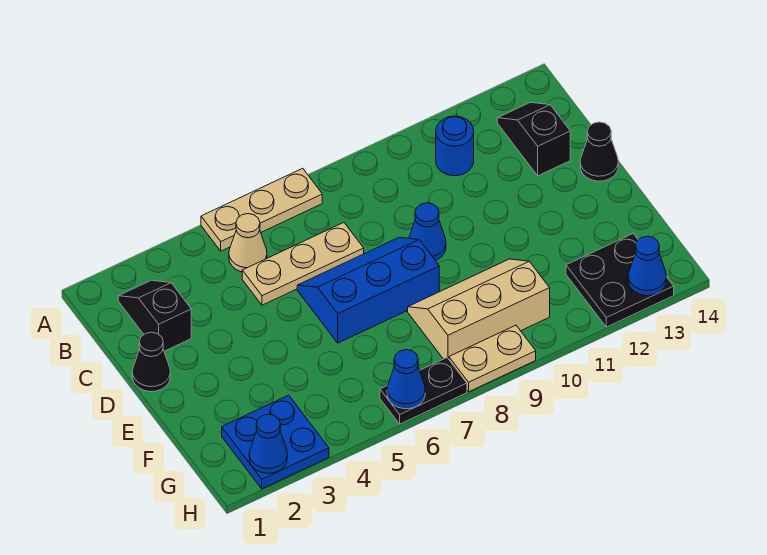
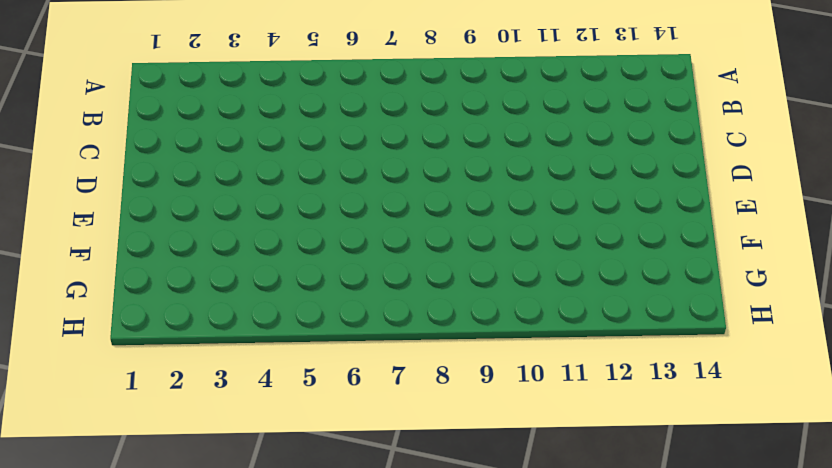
none -> tan 1x3 plate [201,168,322,251]
none -> black 1x2 slope [118,280,191,351]
none -> tan 1x1 cone [229,214,267,272]

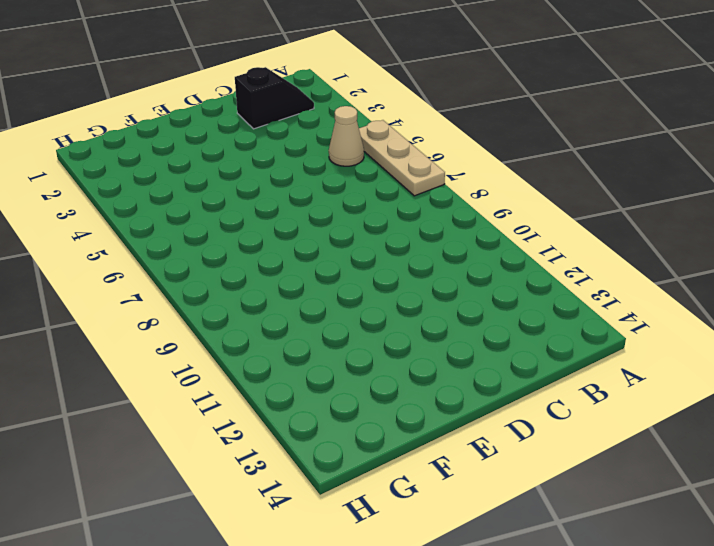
none -> blue 1x1 round brick [436,116,474,176]
none -> black 1x2 slope [497,102,570,176]
none -> tan 1x3 plate [242,223,364,305]

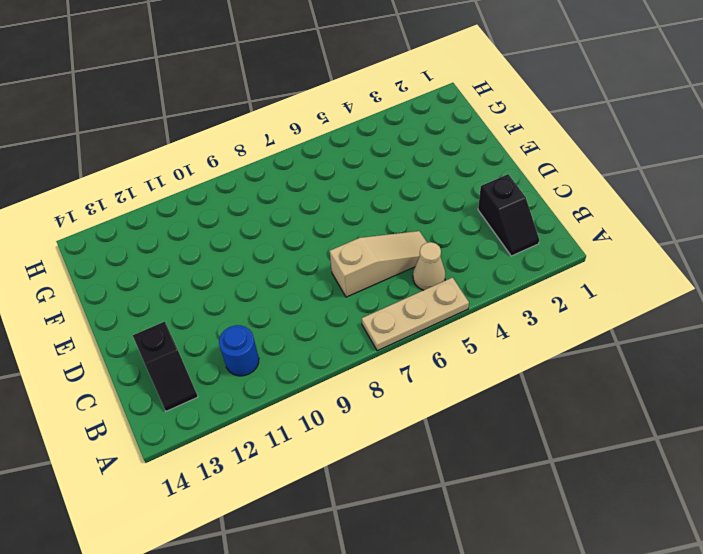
tan 1x3 slope [330,231,427,297] -> tan 1x3 plate [242,223,364,305]
none -> black 1x1 cone [132,332,170,392]
none -> blue 2x3 slope [297,237,439,343]
none -> blue 1x1 cone [409,203,446,261]

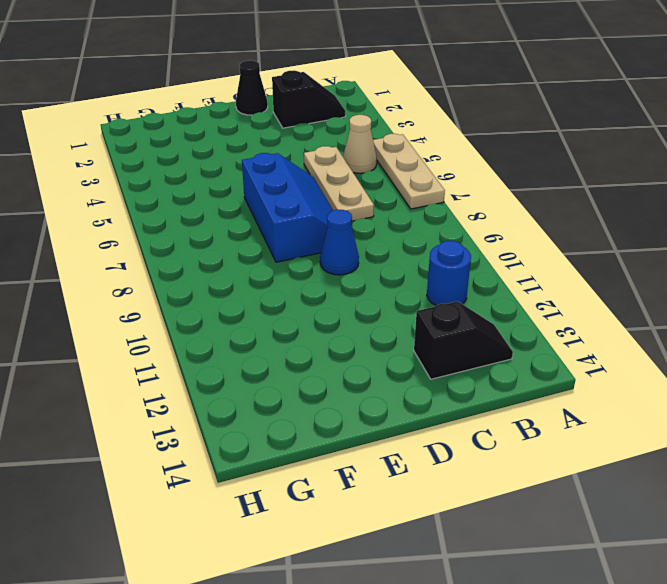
none -> black 1x1 cone [580,122,618,181]
none -> tan 2x3 slope [408,259,550,359]
none -> blue 2x2 plate [222,395,329,489]

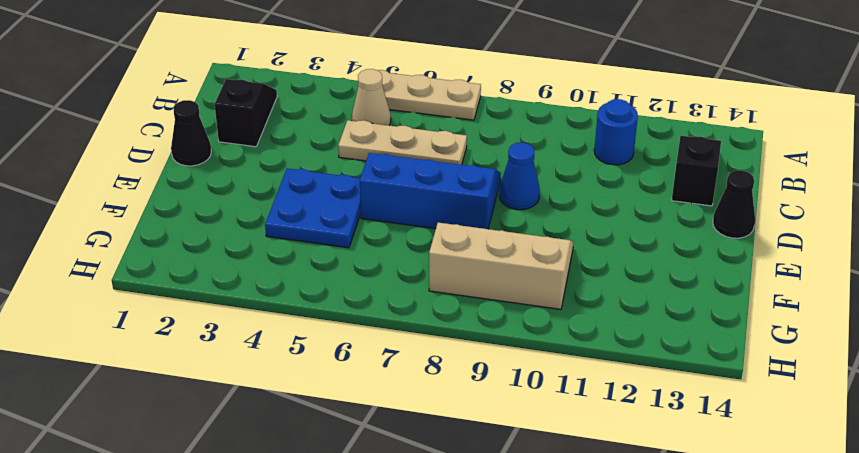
blue 2x2 plate [265,168,361,248] -> blue 2x2 plate moved to [222,395,329,489]
none -> black 2x2 plate [566,234,674,327]
none -> black 1x2 plate [380,358,467,424]
none -> tan 1x2 plate [449,325,536,392]

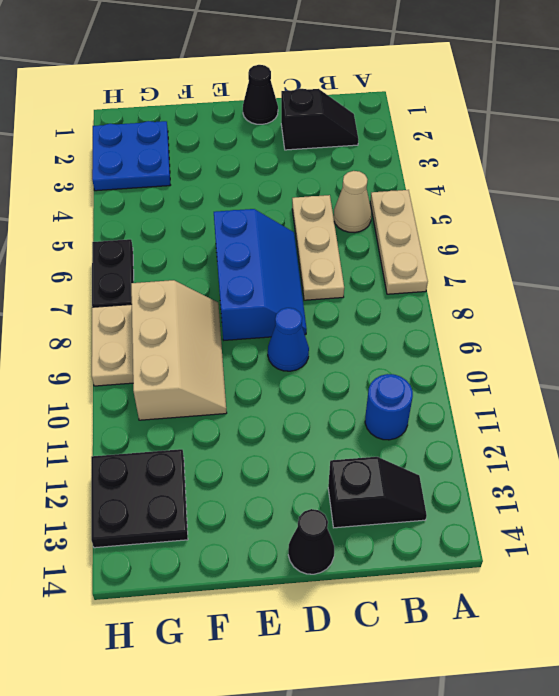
none -> blue 1x1 cone [249,414,287,473]
none -> blue 1x1 cone [387,350,425,409]
none -> blue 1x1 cone [628,236,666,296]

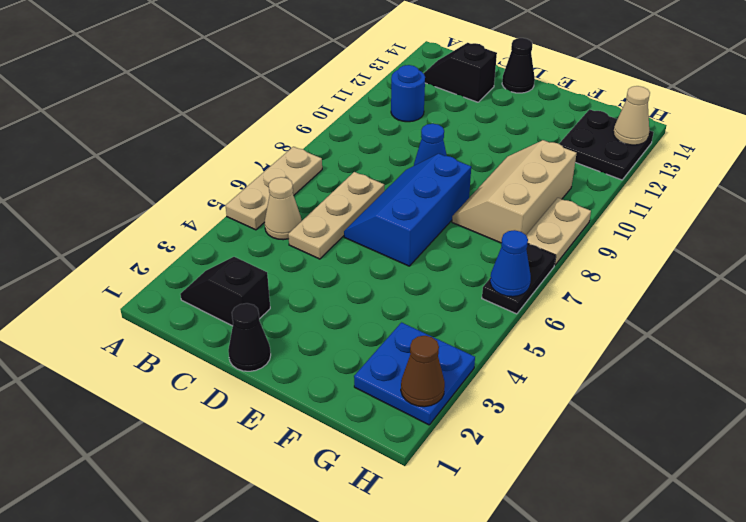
brown 1x1 cone [401,336,445,407] -> blue 1x1 cone [249,414,287,473]
tan 1x1 cone [614,86,650,145] -> blue 1x1 cone [628,236,666,296]

